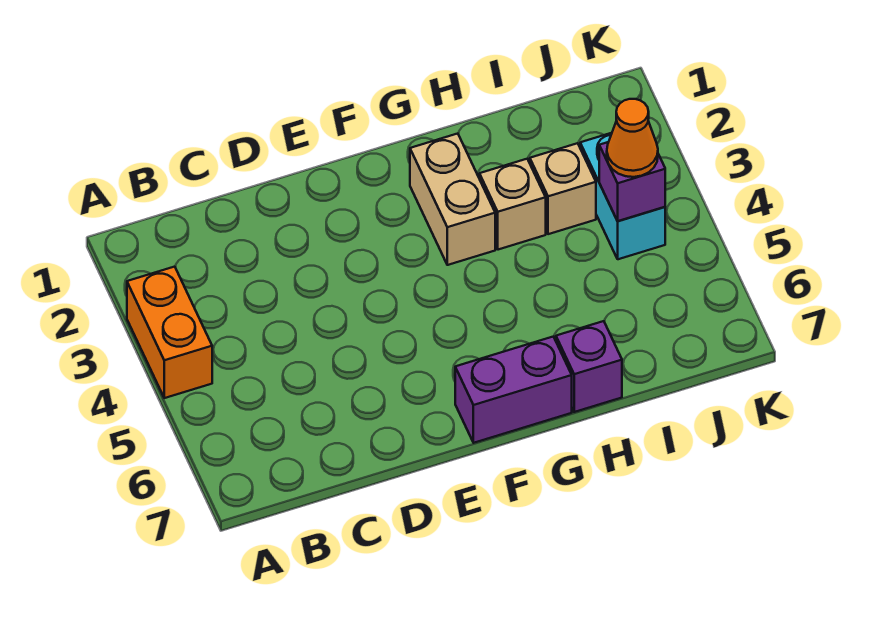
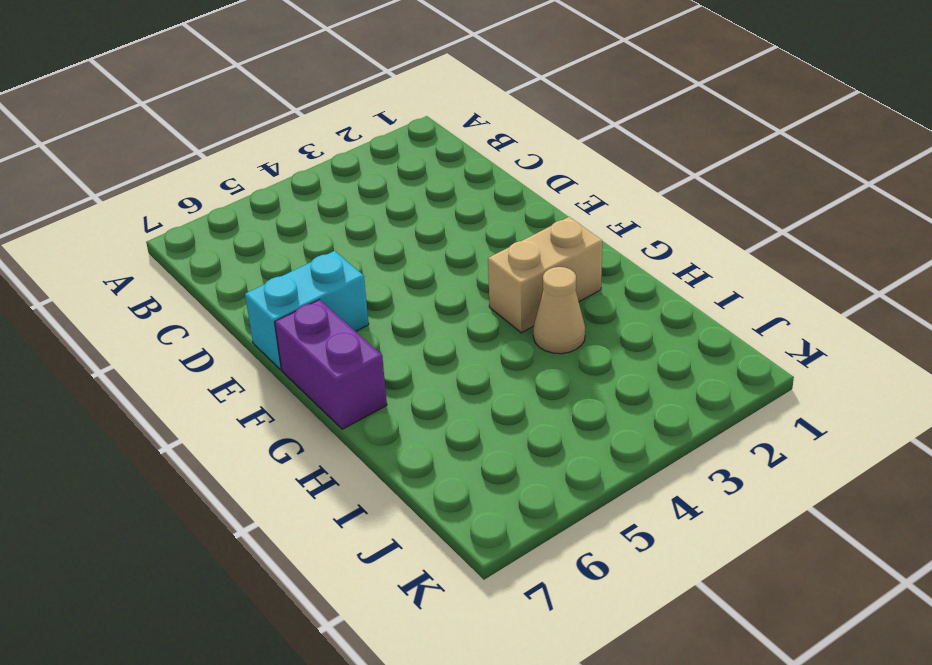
cyan 1x2 brick [245,251,369,370] -> cyan 1x2 brick moved to [580,133,665,259]
tan 1x1 cone [533,267,585,354] -> tan 1x1 brick [479,159,546,250]
none -> orange 1x2 brick [127,267,212,398]
none -> purple 1x1 brick [556,321,622,412]

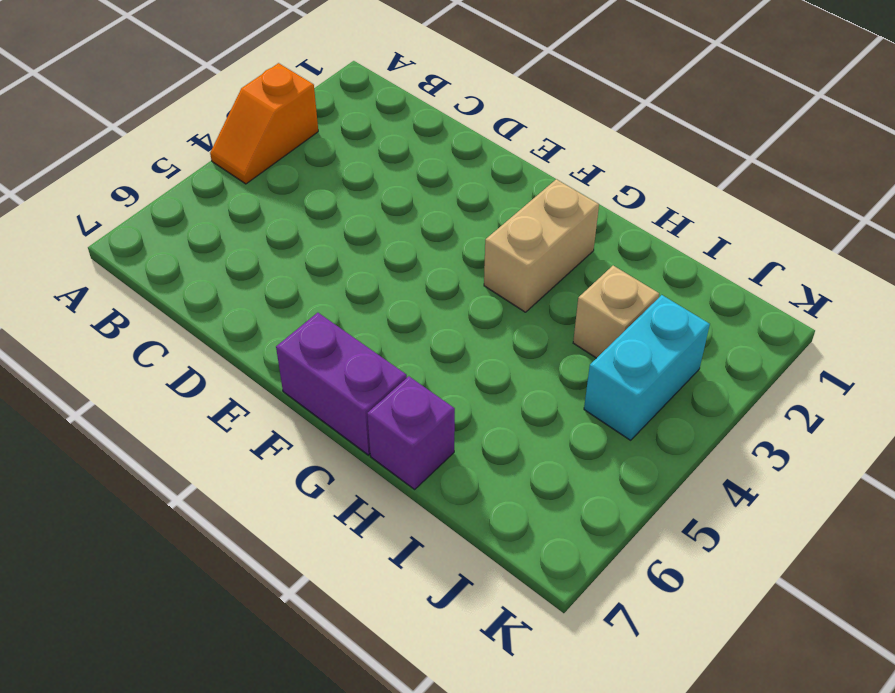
orange 1x2 slope [210,63,318,184] -> orange 1x2 brick [127,267,212,398]
none -> tan 1x1 brick [479,159,546,250]
none -> purple 1x1 brick [599,142,665,221]

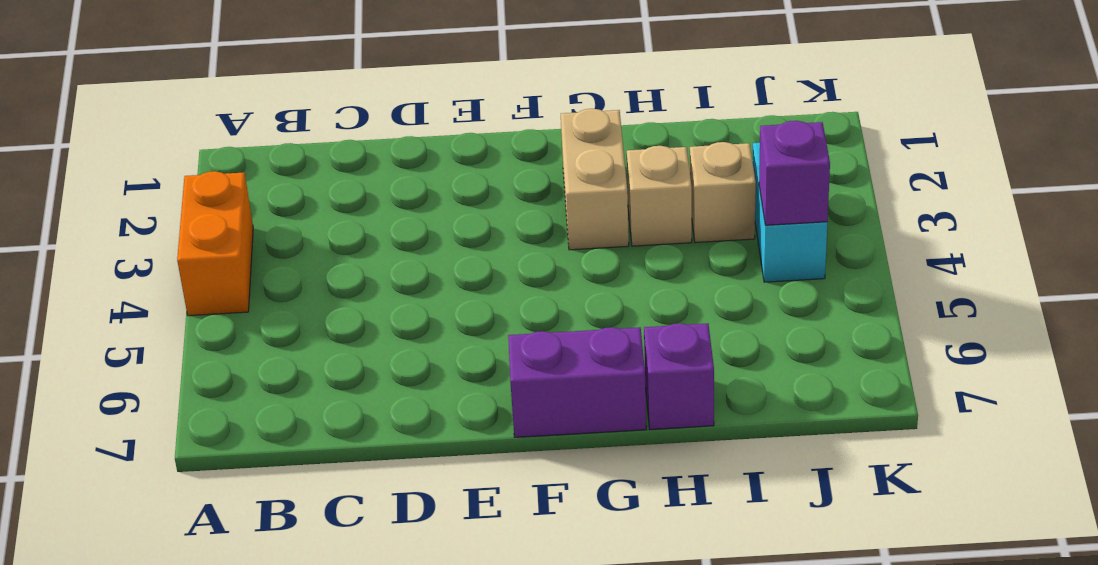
none -> orange 1x1 cone [607,99,658,177]

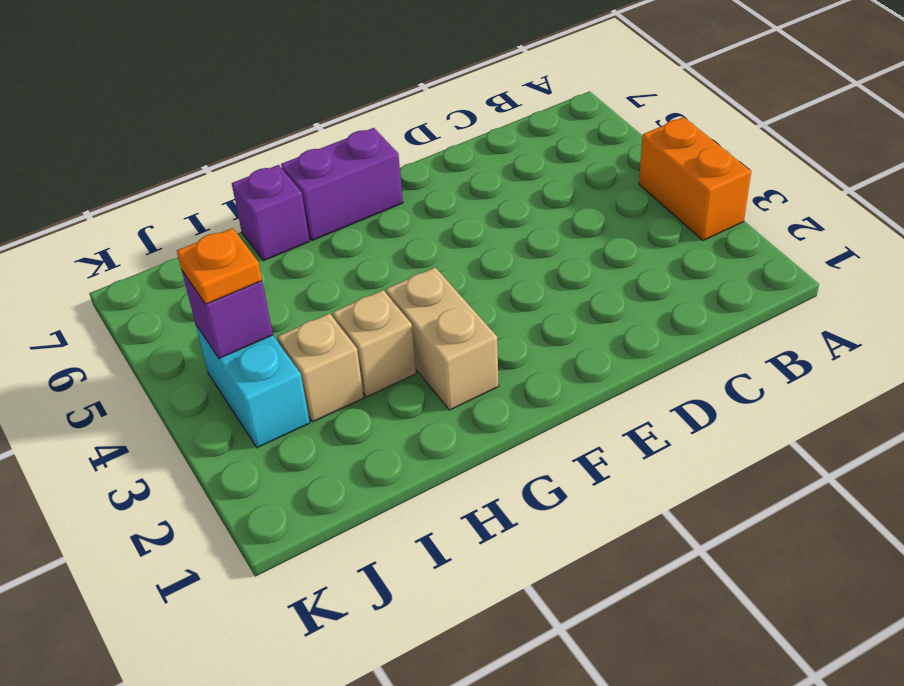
orange 1x1 plate [177,228,262,304] -> orange 1x1 cone [607,99,658,177]

